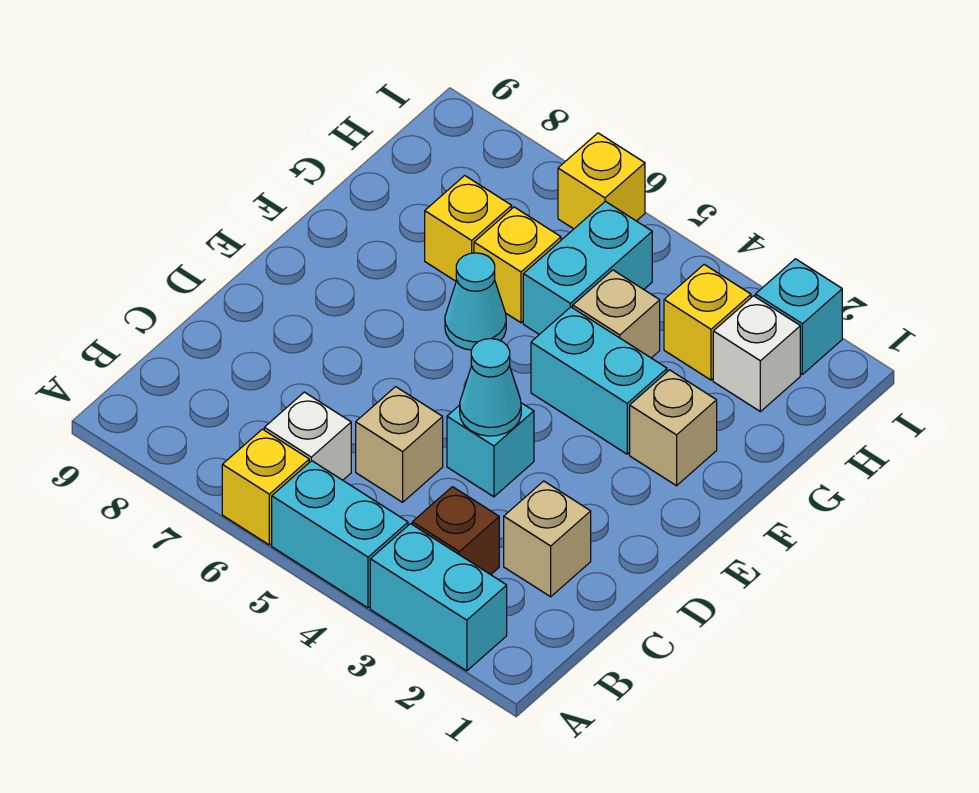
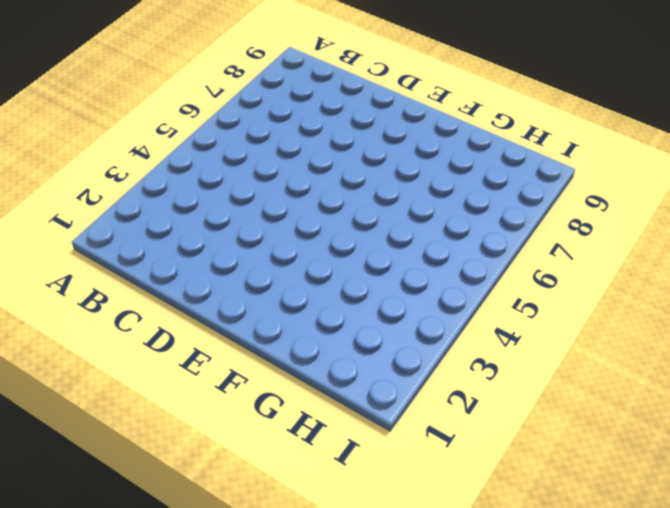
none -> cyan 1x2 brick [370,524,507,671]
none -> cyan 1x2 brick [272,461,408,608]
none -> yellow 1x1 brick [222,429,309,545]

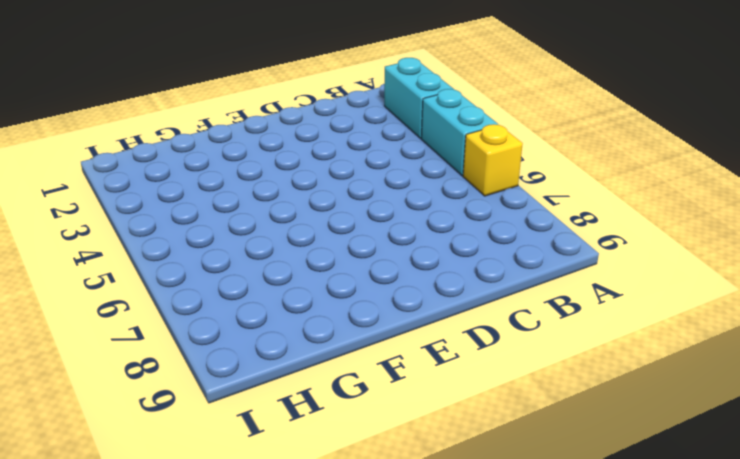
none -> brown 1x1 brick [412,487,499,575]
none -> white 1x1 brick [264,392,351,480]
none -> tan 1x1 brick [504,481,591,597]

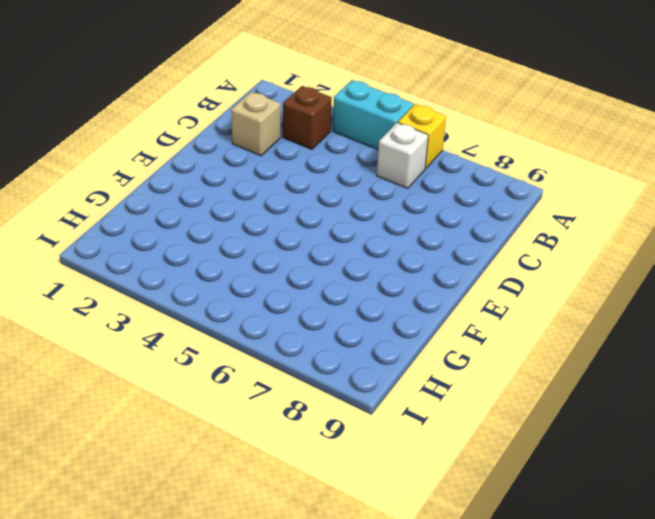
none -> cyan 1x2 brick [370,524,507,671]
none -> tan 1x1 brick [356,387,443,502]
none -> cyan 1x1 brick [447,403,534,497]

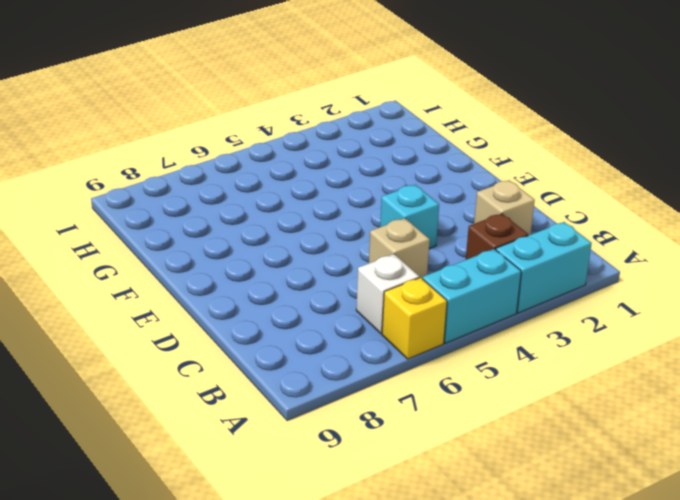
none -> tan 1x1 brick [630,370,717,486]
none -> cyan 1x2 brick [531,307,667,454]
none -> cyan 1x1 cone [445,253,506,350]

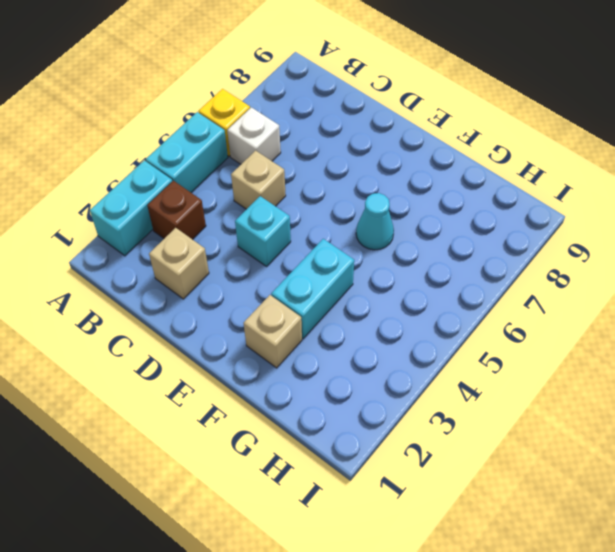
none -> tan 1x1 brick [573,270,660,358]
none -> cyan 1x2 brick [523,201,652,334]
none -> yellow 1x1 brick [474,207,561,323]

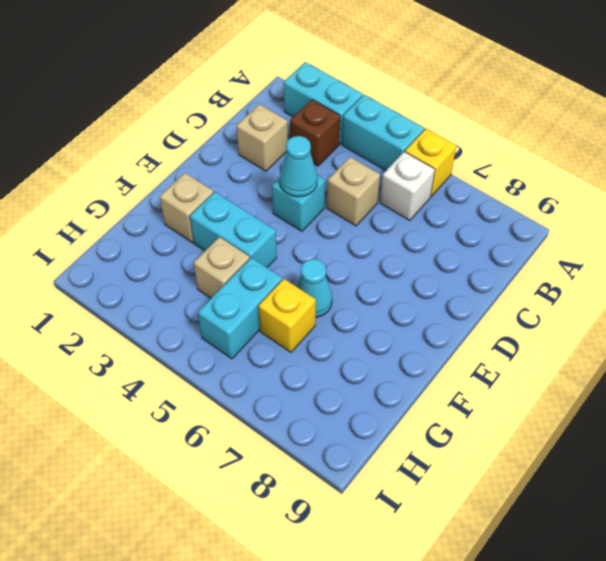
none -> yellow 1x1 brick [425,176,512,281]
none -> white 1x1 brick [713,296,800,412]
none -> yellow 1x1 brick [664,265,751,380]

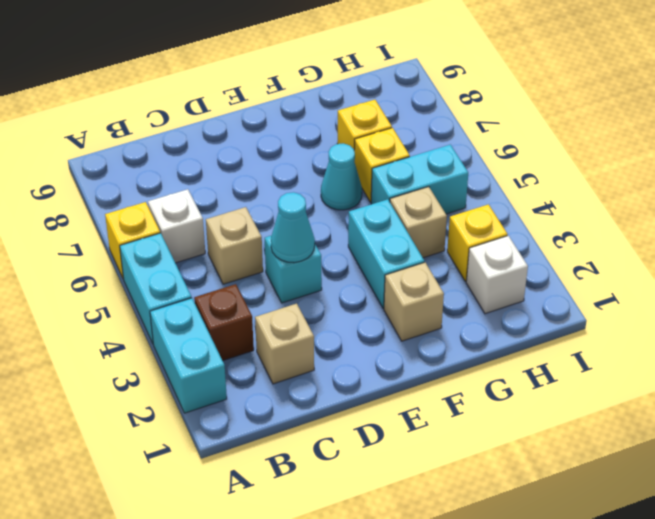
none -> cyan 1x1 brick [755,259,842,374]
none -> yellow 1x1 brick [558,133,645,229]

